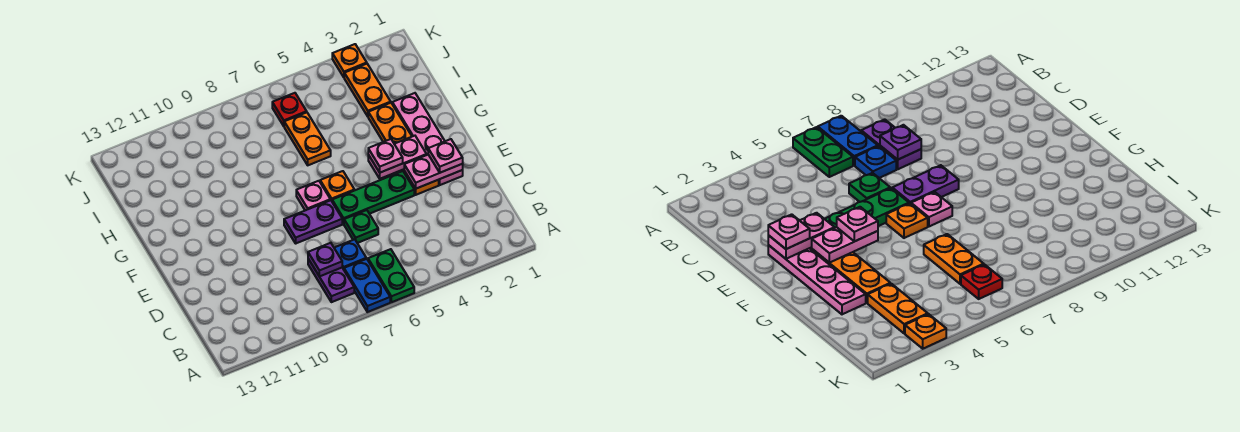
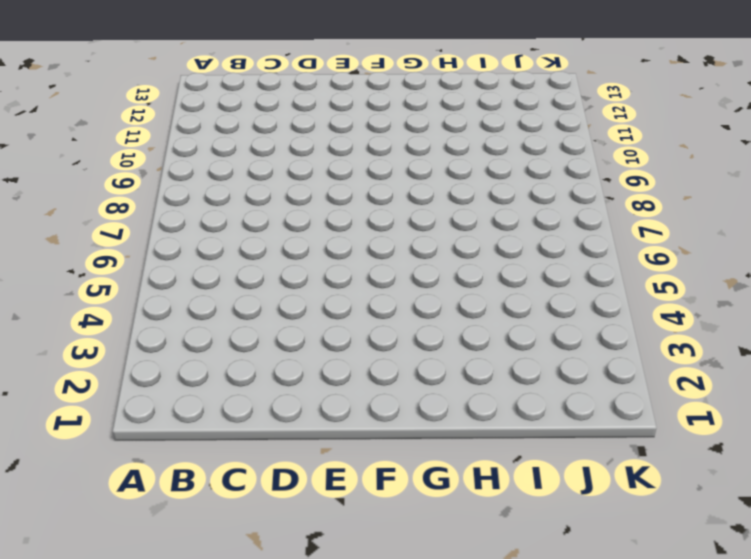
none -> green 1x2 plate [368,249,414,302]
none -> blue 1x2 plate [344,259,390,312]
none -> purple 1x2 plate [308,259,354,302]

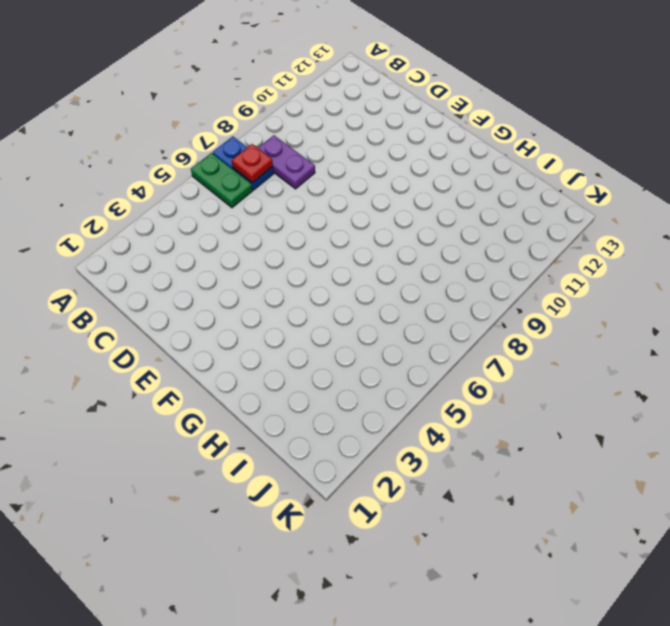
red 1x1 plate [232,144,273,183] -> red 1x1 plate moved to [272,93,307,126]
none -> blue 1x1 plate [334,239,366,270]
none -> green 1x1 plate [344,210,378,243]
none -> pink 1x4 plate [392,93,463,185]

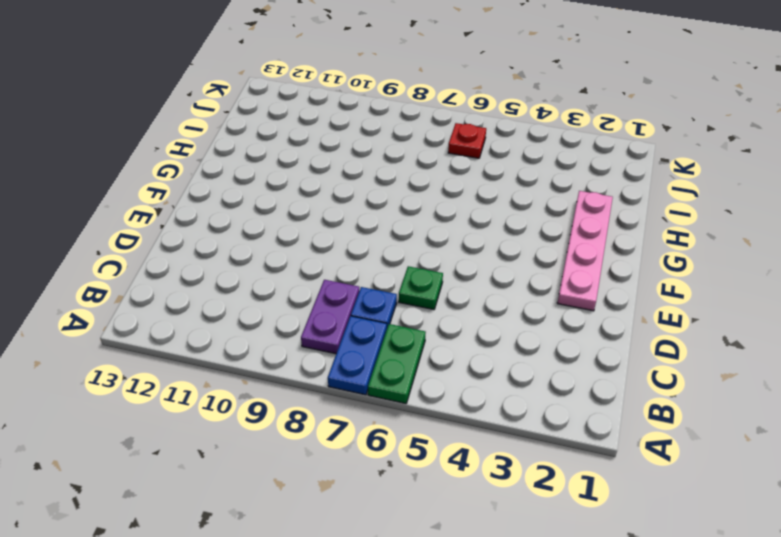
none -> orange 1x4 plate [368,103,439,195]
none -> green 1x3 plate [332,171,414,224]
none -> purple 1x2 plate [284,200,342,243]

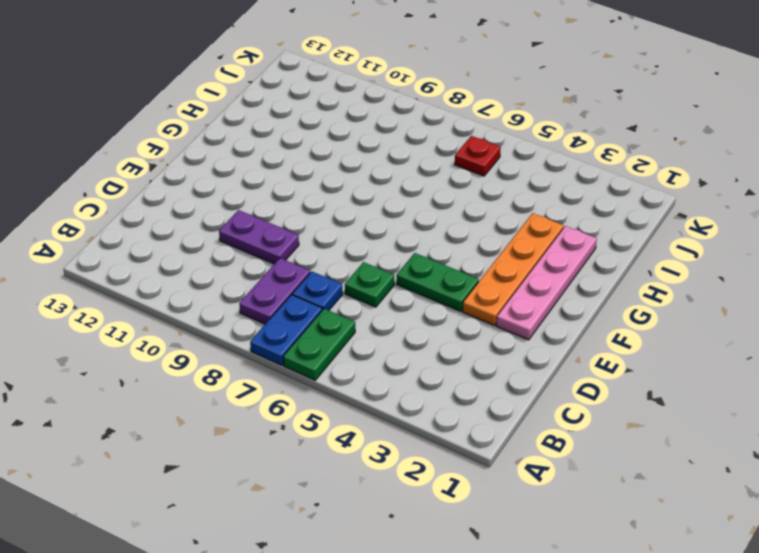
purple 1x2 plate [219,210,299,264] -> purple 1x2 plate moved to [284,200,342,243]
green 1x2 plate [397,253,479,311] -> green 1x3 plate [332,171,414,224]
none -> orange 1x1 plate [320,171,354,201]
none -> pink 1x1 plate [296,181,330,210]
none -> orange 1x2 plate [284,112,331,165]

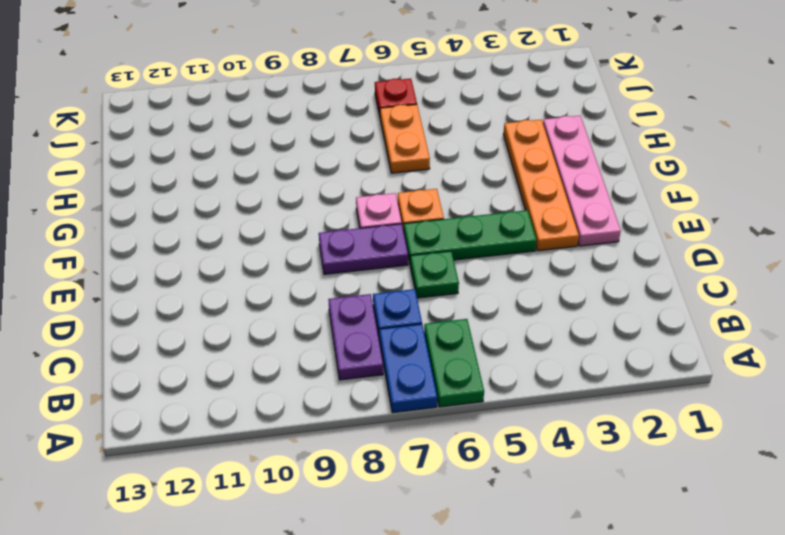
none -> orange 1x2 plate [344,64,391,116]
none -> orange 1x1 plate [332,44,367,77]
none -> purple 1x1 plate [308,243,342,277]

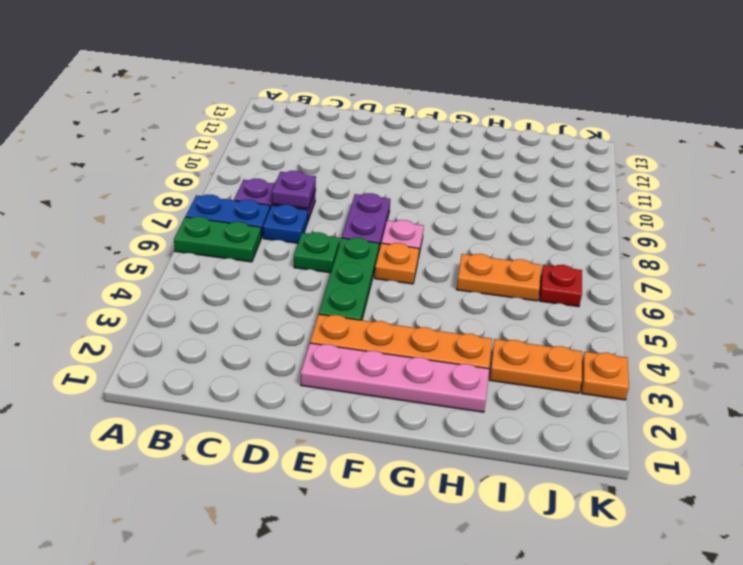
none -> pink 1x2 plate [404,155,463,189]
none -> pink 1x2 plate [368,136,427,179]
none -> pink 1x1 plate [428,139,463,173]

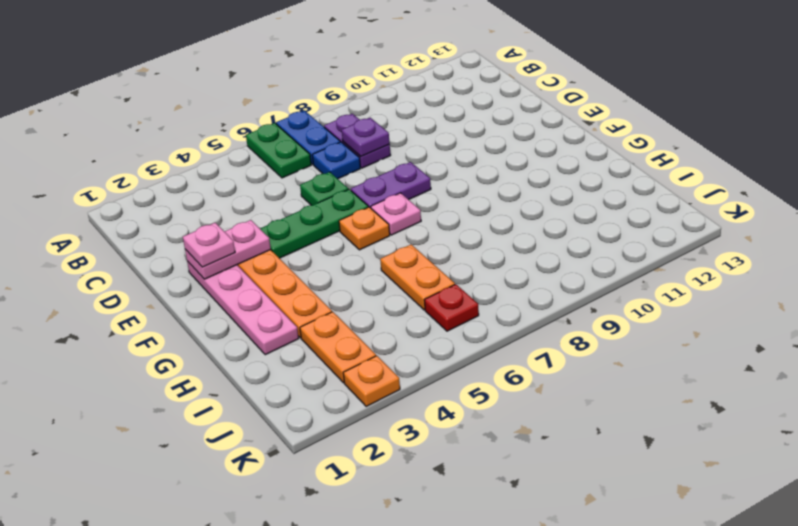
none -> pink 1x2 plate [368,136,427,179]
none -> pink 1x1 plate [368,139,403,173]

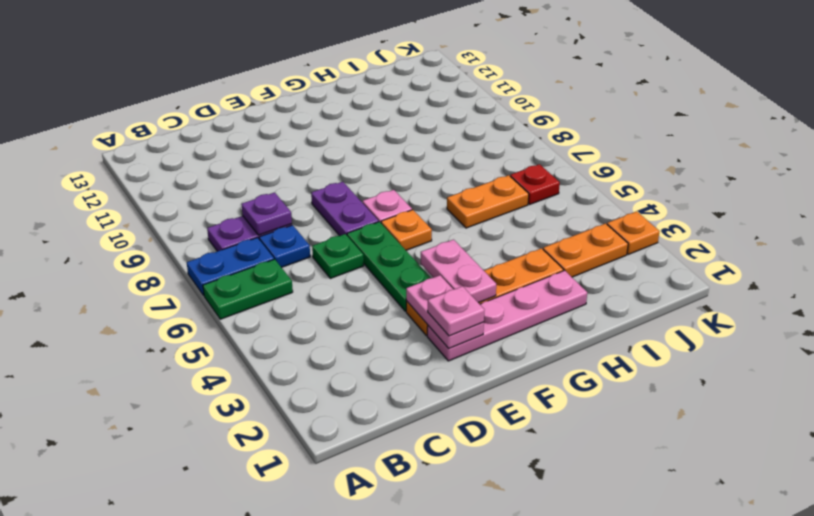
none -> pink 1x1 plate [368,139,403,173]

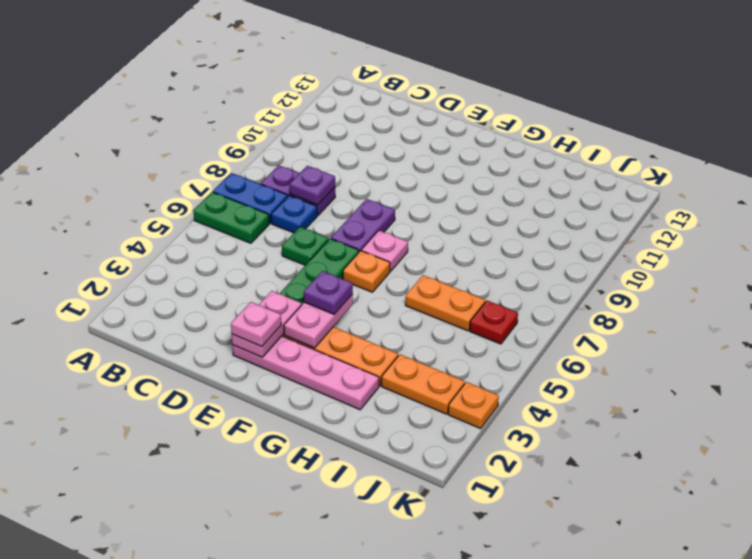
purple 1x1 plate [304,271,353,314] -> pink 1x1 plate [368,139,403,173]

